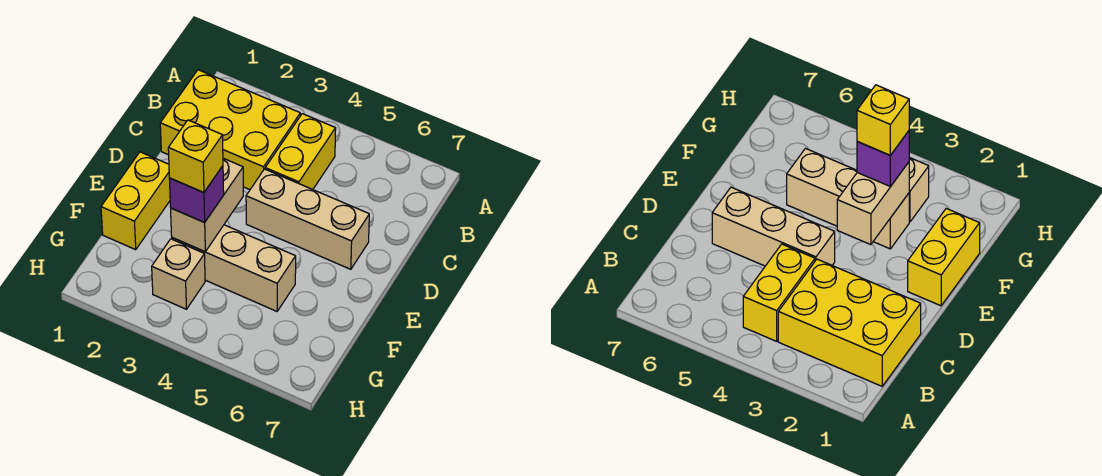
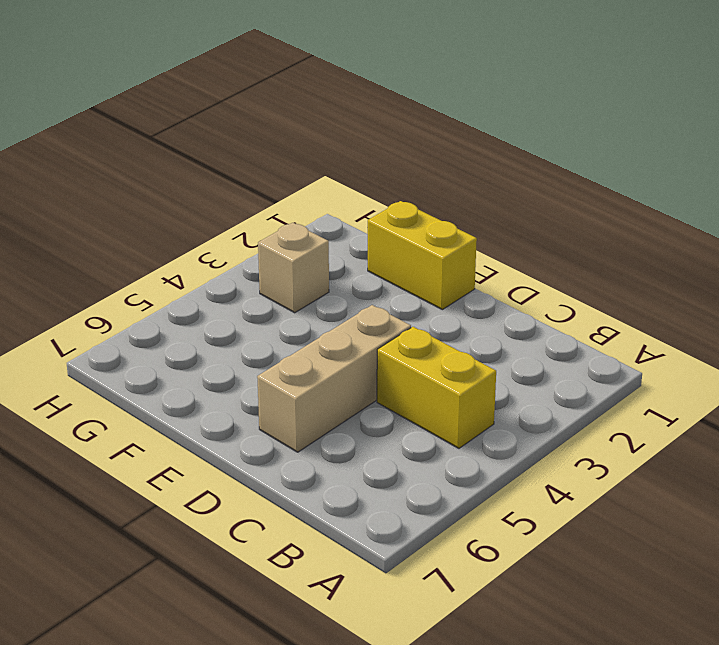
none -> yellow 2x3 brick [160,70,300,190]
none -> tan 1x3 brick [172,225,296,311]

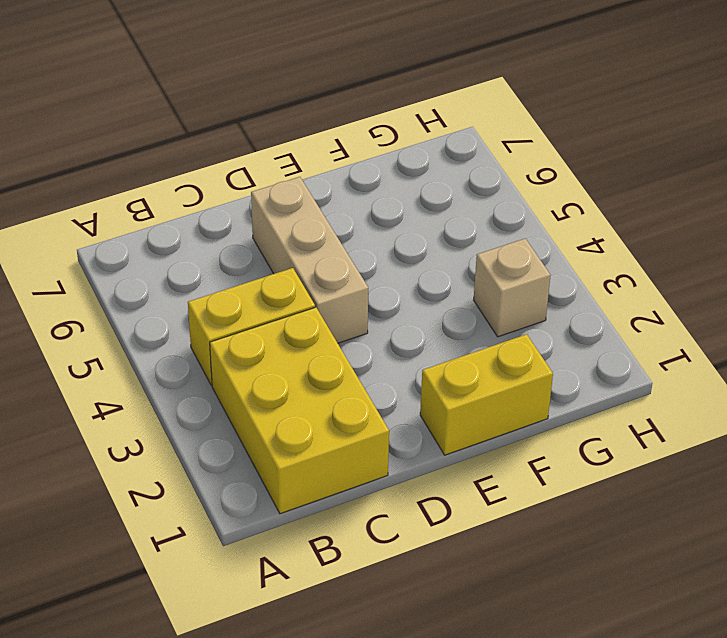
none -> tan 1x3 brick [172,225,296,311]
none -> tan 1x2 brick [171,158,243,252]

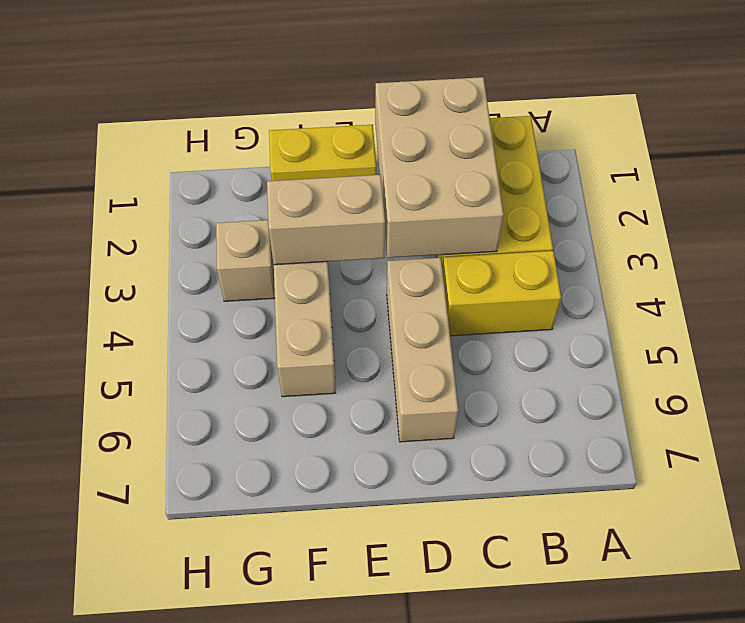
tan 2x3 brick [375,77,504,258] -> none
none -> purple 1x1 brick [169,166,224,222]
none -> yellow 1x1 brick [168,120,223,193]

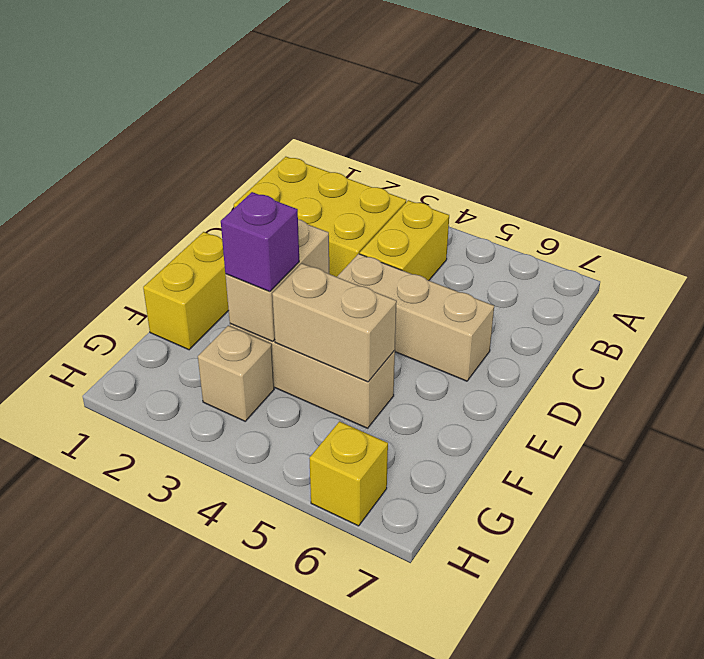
tan 1x2 brick [272,263,397,382] -> none
yellow 1x1 brick [309,421,388,526] -> yellow 1x1 brick moved to [168,120,223,193]

